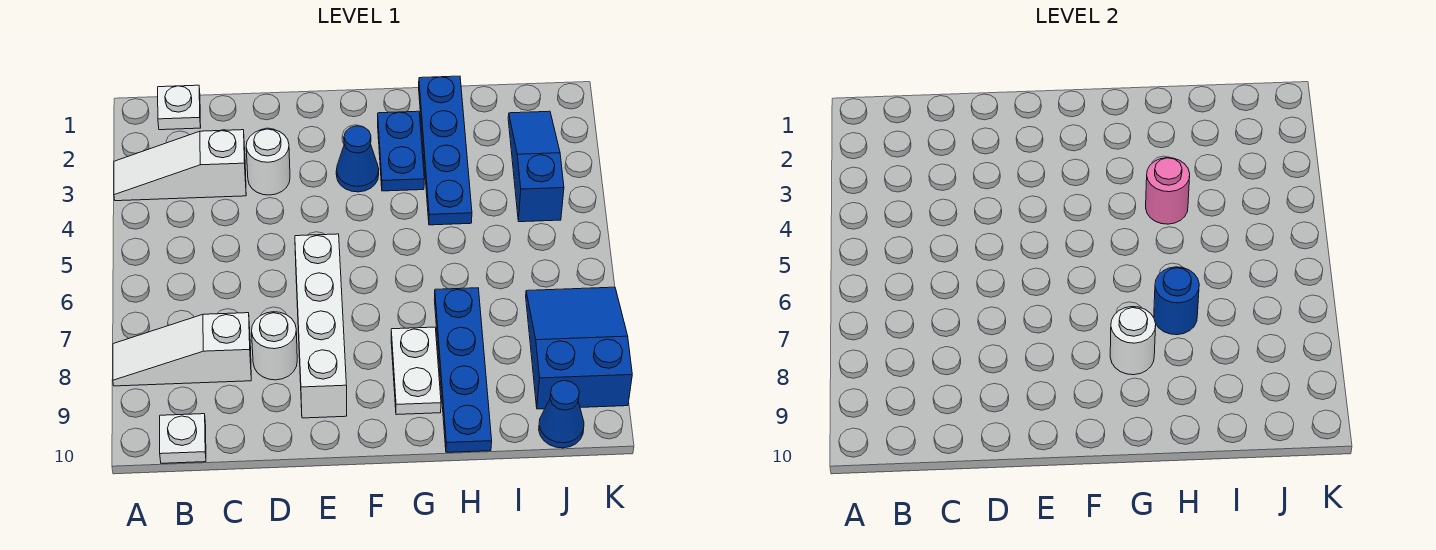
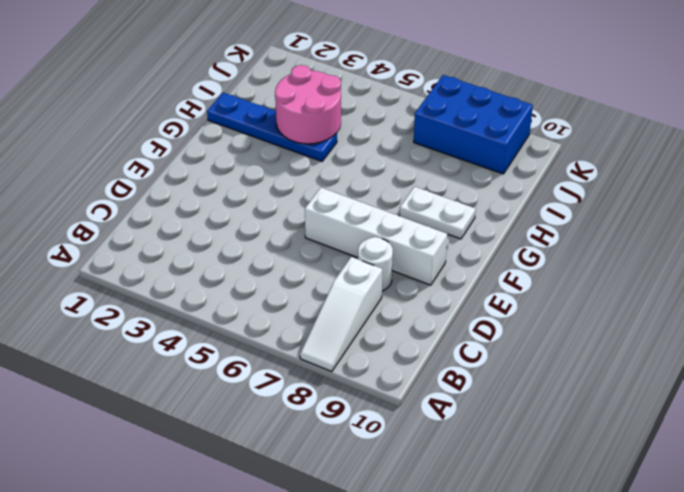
pink 2x2 round brick [275,65,341,144] -> pink 1x1 round brick [1146,158,1190,224]
blue 2x3 brick [414,75,533,174] -> blue 2x3 slope [526,287,632,409]
none -> white 1x3 slope [114,130,246,201]
none -> white 1x1 plate [158,85,201,130]
none -> white 1x1 plate [160,414,206,463]

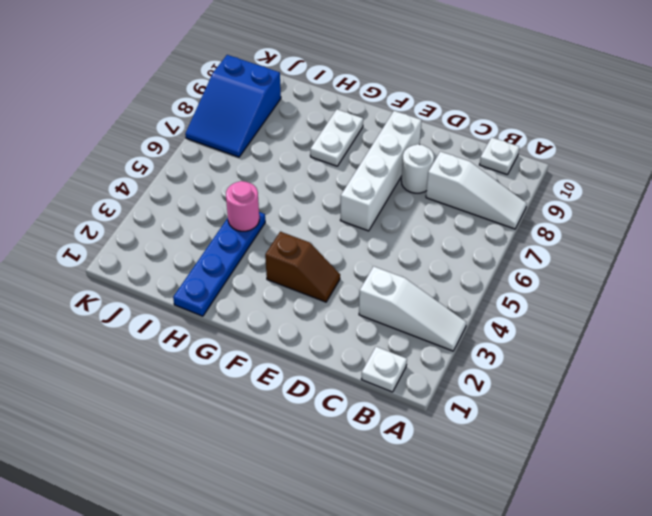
brown 1x2 slope [265,232,340,302] -> blue 1x1 cone [336,126,379,192]
none -> white 1x1 round brick [246,129,290,195]
none -> blue 1x2 plate [378,111,424,191]
none -> blue 1x4 plate [434,288,492,452]

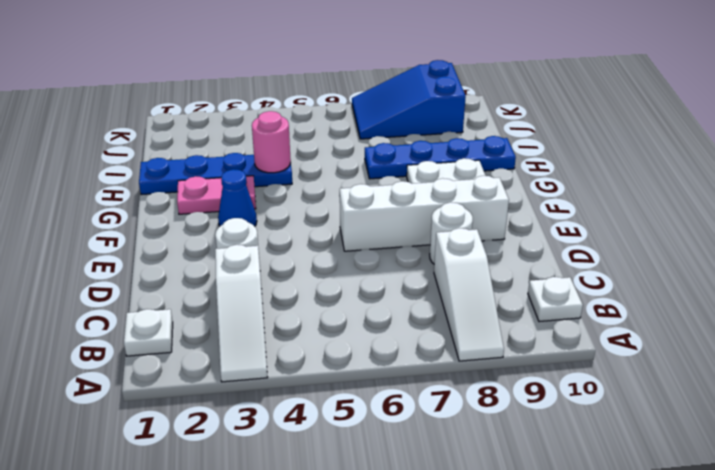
pink 1x2 plate [177,176,256,214] -> blue 1x2 plate [378,111,424,191]
none -> blue 1x3 slope [508,111,564,222]
none -> blue 1x1 cone [539,381,584,448]
none -> white 1x1 round brick [1110,307,1156,375]

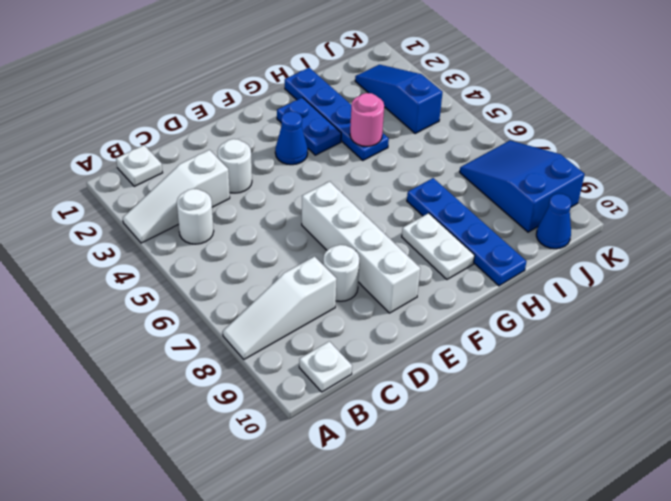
white 1x1 round brick [177,189,214,244] -> white 1x1 round brick moved to [1110,307,1156,375]
none -> blue 1x1 round brick [1154,267,1199,335]

